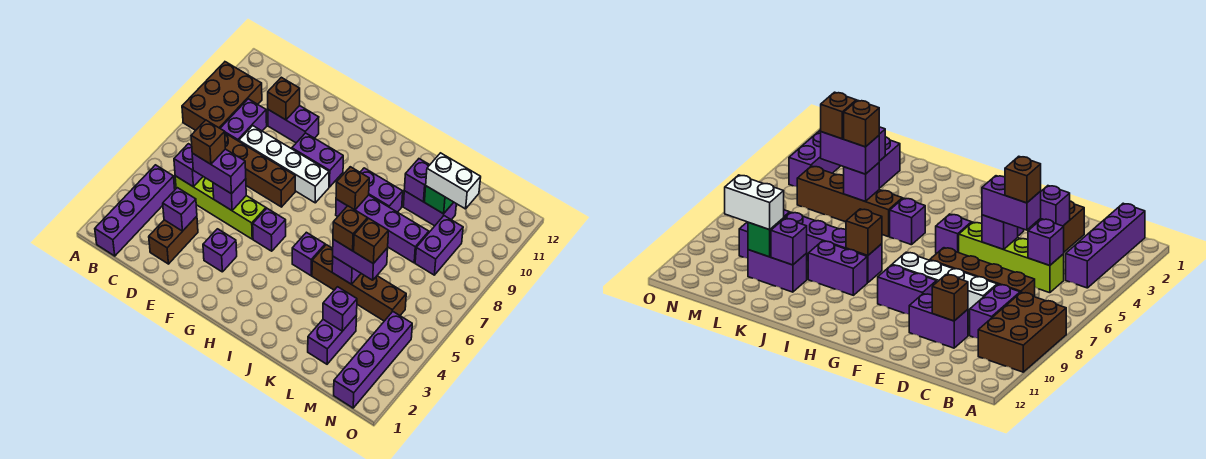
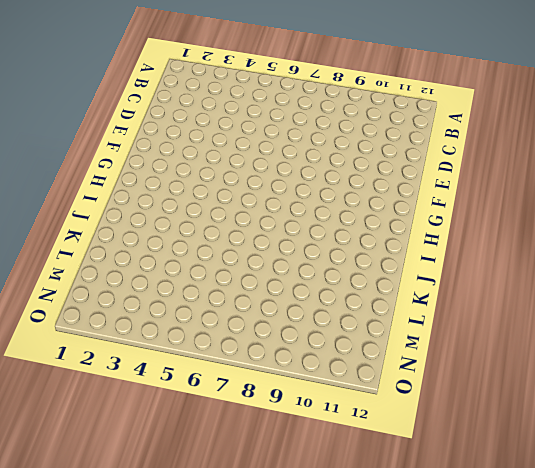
none -> brown 2x3 brick [182,62,262,130]
none -> purple 1x4 brick [95,165,175,256]
none -> lime 1x4 brick [175,176,266,239]
none -> brown 1x4 brick [225,133,295,207]

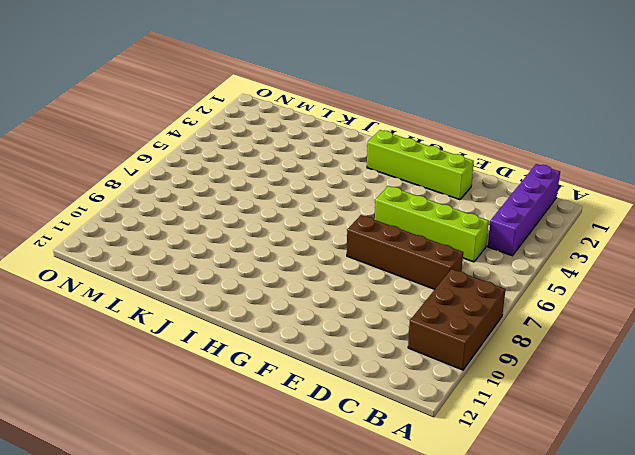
lime 1x4 brick [367,130,474,200] -> none
none -> purple 1x2 brick [220,99,267,141]
none -> brown 1x2 brick [149,216,198,264]
none -> white 1x4 brick [239,126,329,203]
none -> purple 1x2 brick [268,106,319,143]

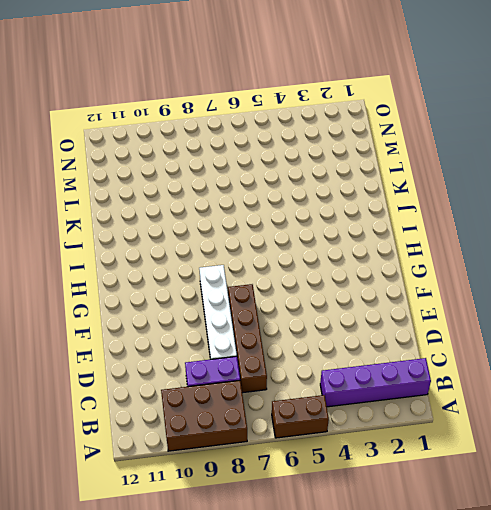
brown 1x2 brick [272,395,329,438] -> brown 1x2 brick moved to [149,216,198,264]
none -> lime 1x4 brick [175,176,266,239]
none -> purple 1x2 brick [268,106,319,143]
none -> purple 1x1 brick [203,229,237,272]
none -> purple 1x2 brick [292,133,343,187]

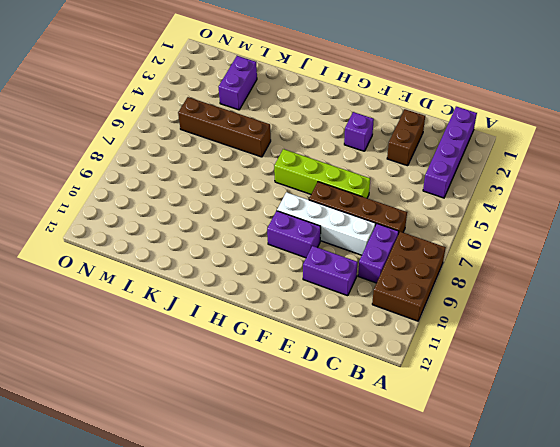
lime 1x4 brick [274,149,370,198] -> lime 1x4 brick moved to [175,176,266,239]
none -> purple 1x1 brick [253,208,286,251]
none -> purple 1x1 brick [292,232,325,276]
none -> purple 1x4 brick [336,195,429,263]
none -> purple 1x2 brick [360,168,403,212]

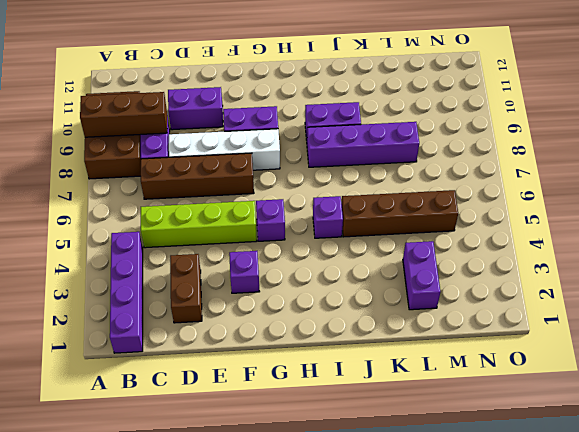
brown 1x3 brick [80,92,167,137] -> none
none -> purple 1x2 brick [403,191,456,226]
none -> purple 1x2 brick [415,216,463,275]
none -> purple 1x4 brick [334,312,412,408]
none -> purple 1x1 brick [174,144,203,187]

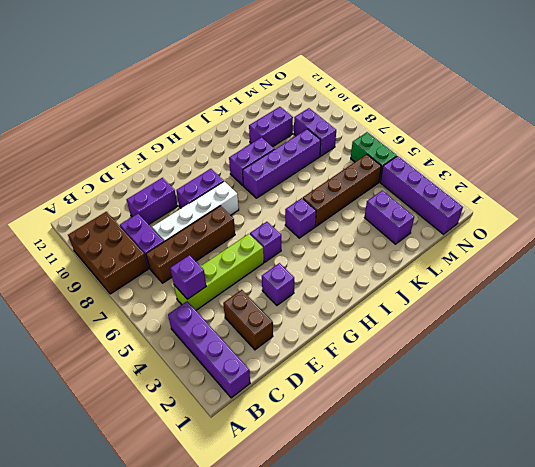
green 1x2 brick [351,132,397,182] -> none
none -> purple 1x1 brick [163,188,197,231]
none -> brown 1x1 brick [268,77,300,120]
none -> purple 1x1 brick [213,179,246,210]
none -> brown 1x1 brick [336,167,369,210]

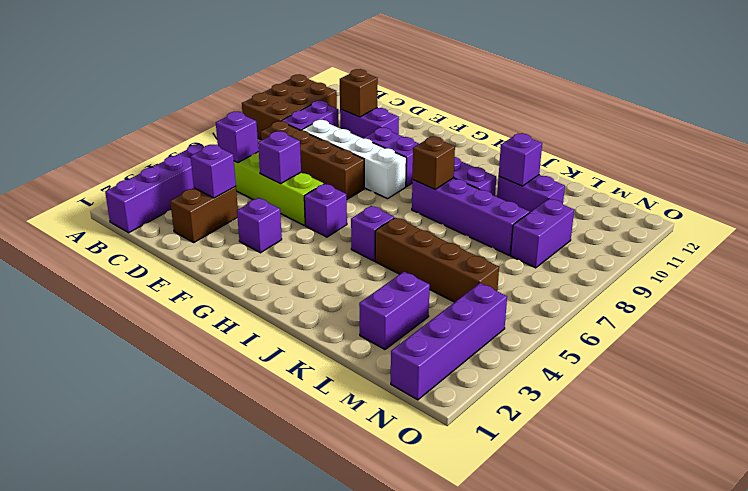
none -> purple 1x1 brick [332,257,361,284]
none -> purple 1x1 brick [323,287,357,331]
none -> green 1x1 brick [425,186,453,214]
none -> purple 1x2 brick [192,149,246,194]

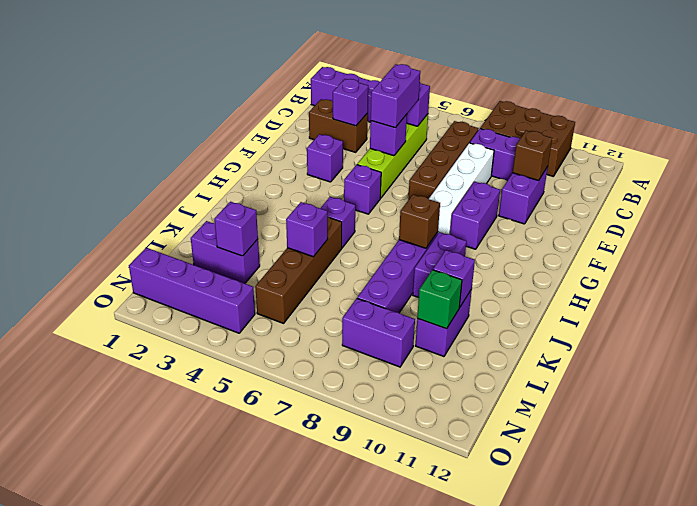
none -> purple 1x2 brick [333,239,388,280]
none -> white 1x2 brick [426,153,481,209]
none -> brown 1x1 brick [191,120,225,164]
none -> brown 1x1 brick [333,206,368,251]

